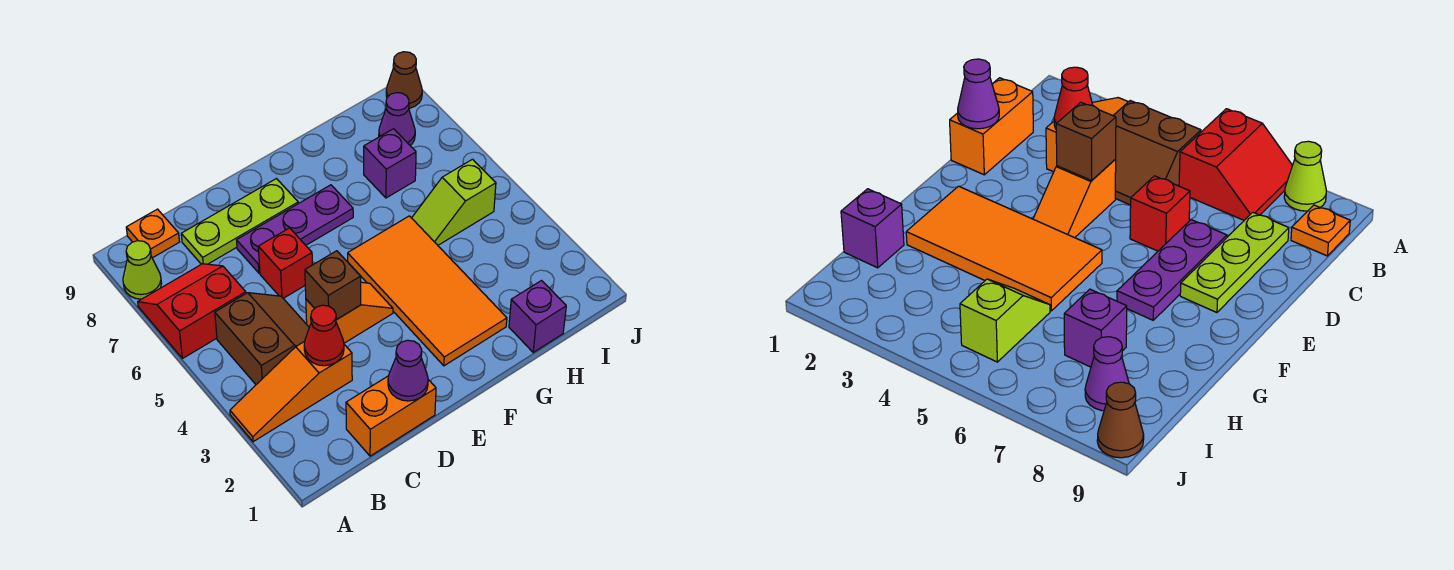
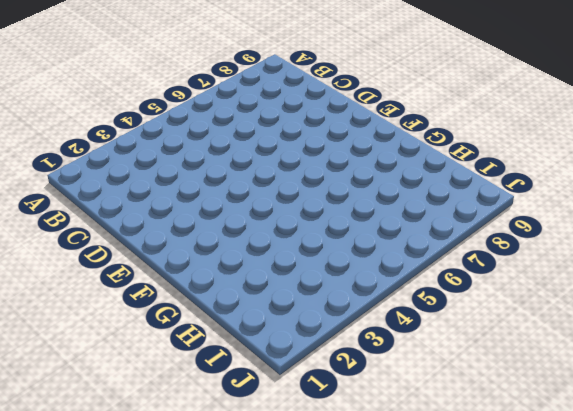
none -> orange 1x3 slope [230,341,352,442]
none -> red 2x2 slope [138,264,246,359]
none -> lime 1x1 cone [123,241,161,299]

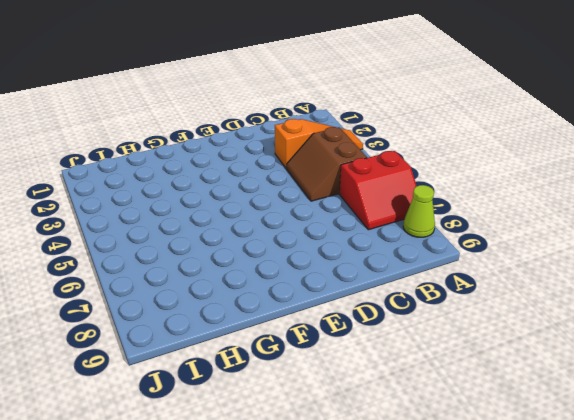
none -> orange 1x1 plate [126,209,179,258]
none -> orange 1x2 brick [346,376,436,456]
none -> lime 1x3 plate [181,179,298,264]

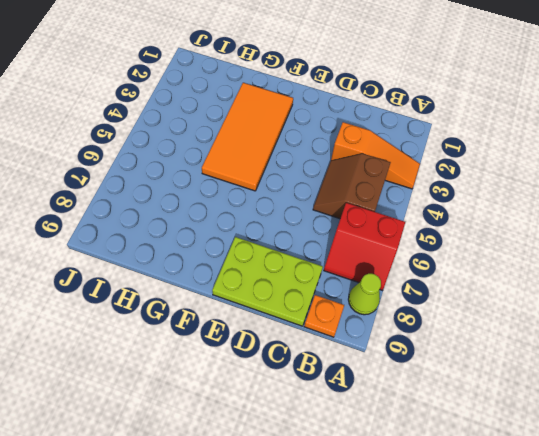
lime 2x3 plate [212,237,323,326] -> lime 1x3 plate [181,179,298,264]
none -> orange 1x2 brick [346,376,436,456]
none -> orange 1x2 slope [306,282,393,343]
none -> red 1x1 brick [258,228,312,298]

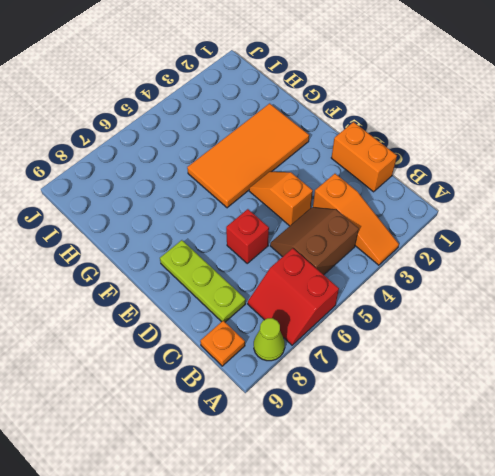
none -> purple 1x3 plate [237,185,353,273]
none -> purple 1x1 brick [509,281,566,352]
none -> lime 1x2 slope [412,159,496,245]

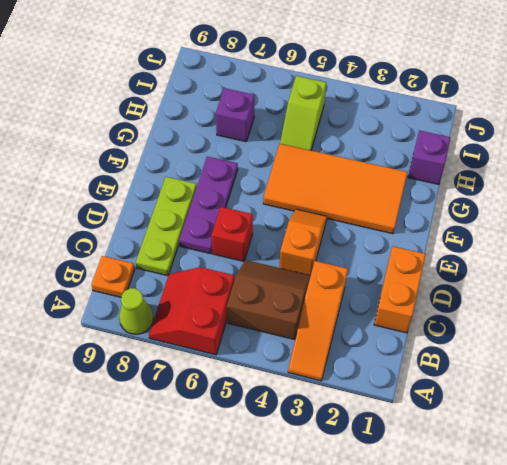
none -> purple 1x1 cone [379,93,415,145]
none -> brown 1x1 cone [386,52,422,108]
none -> red 1x1 cone [304,305,344,366]

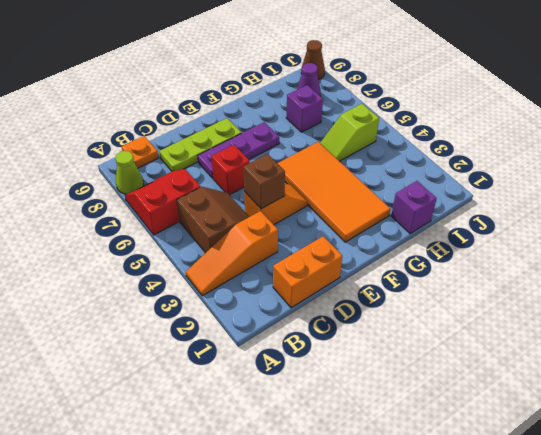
none -> red 1x1 cone [304,305,344,366]
none -> purple 1x1 cone [388,340,428,401]

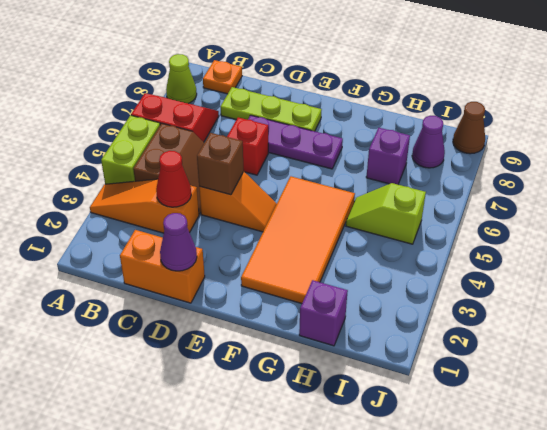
lime 1x2 brick [101,115,160,184] -> none

